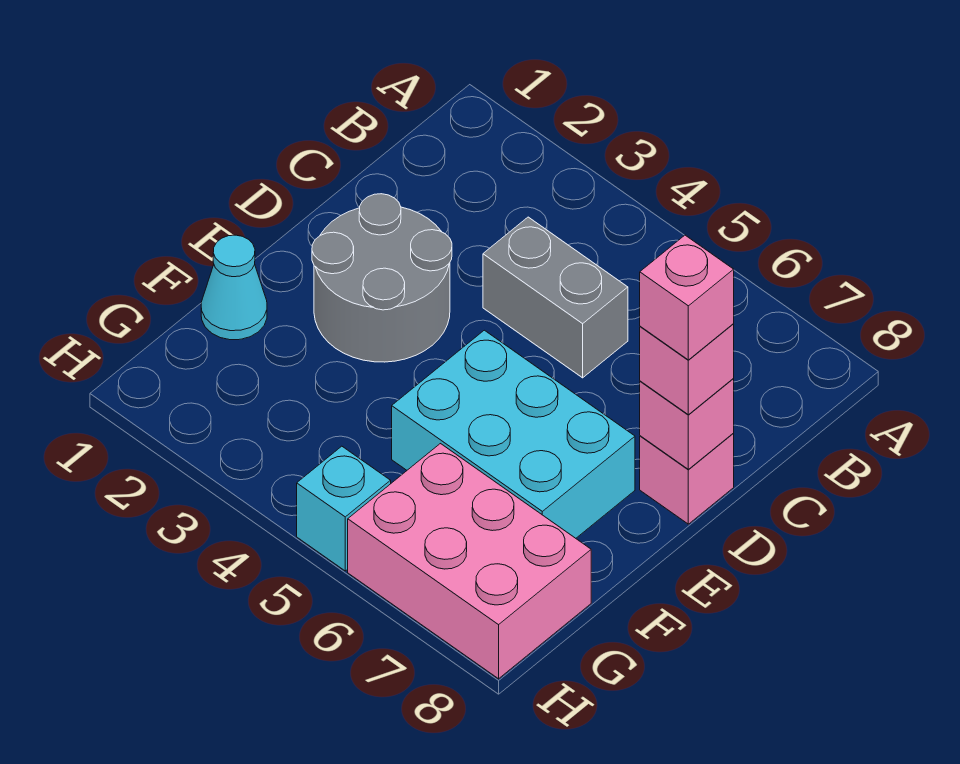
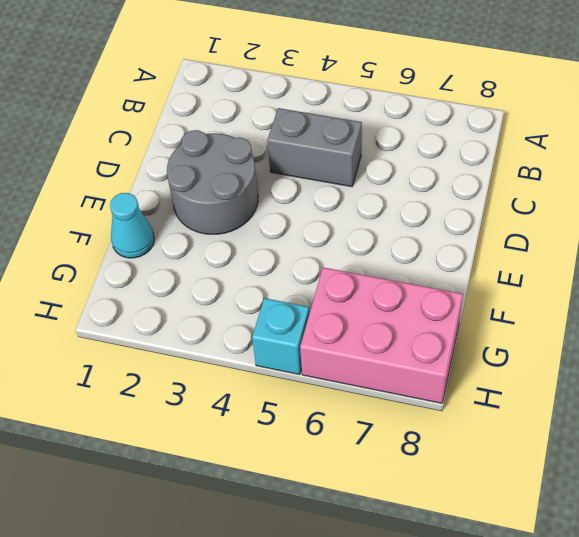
none -> pink 1x1 brick [640,434,734,524]
none -> cyan 2x3 brick [392,330,635,538]

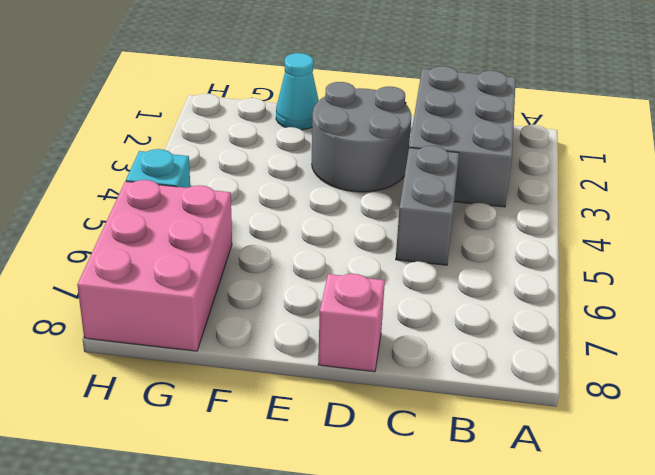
grey 2x3 brick [409,66,516,207] -> none
none -> cyan 2x3 brick [392,330,635,538]
none -> pink 1x1 brick [640,379,734,469]

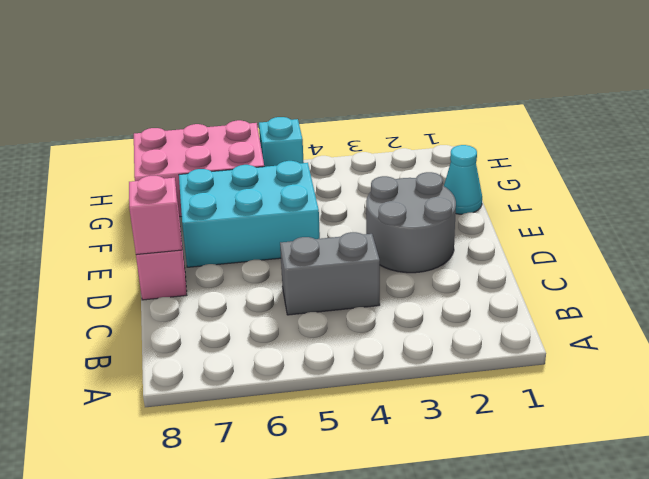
none -> pink 1x1 brick [640,324,734,415]
none -> pink 1x1 brick [640,235,734,360]

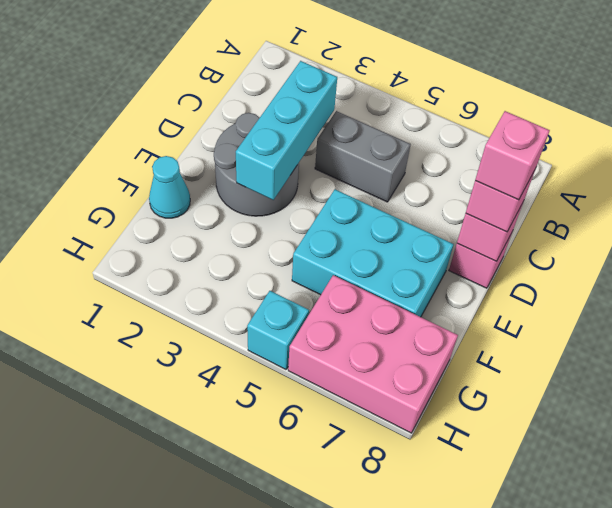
cyan 1x3 brick [236,61,337,200] -> none

